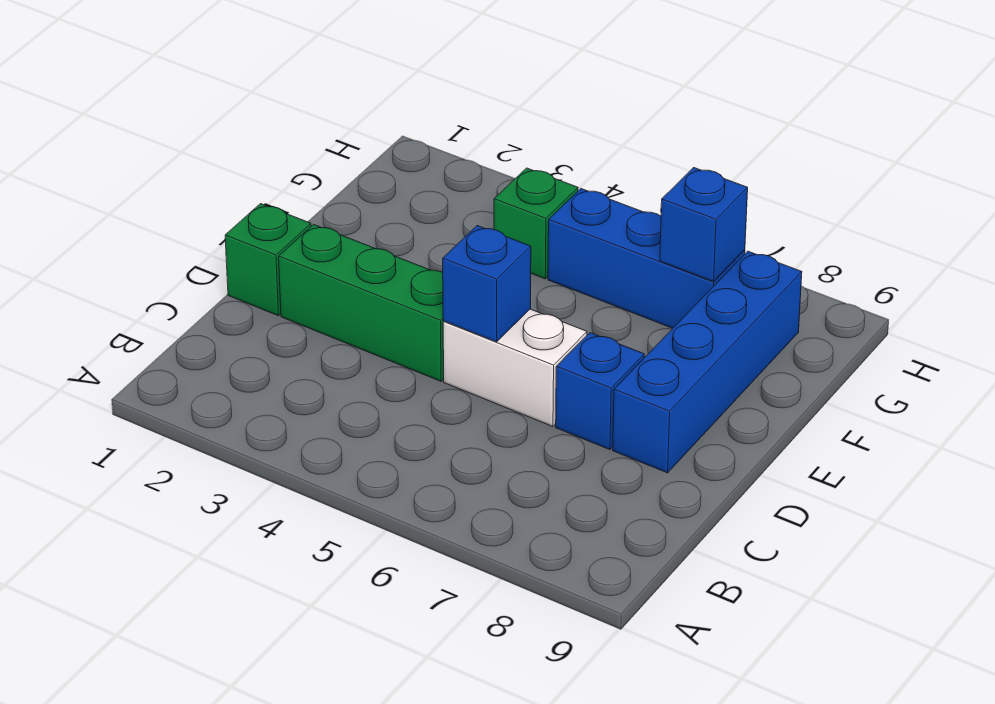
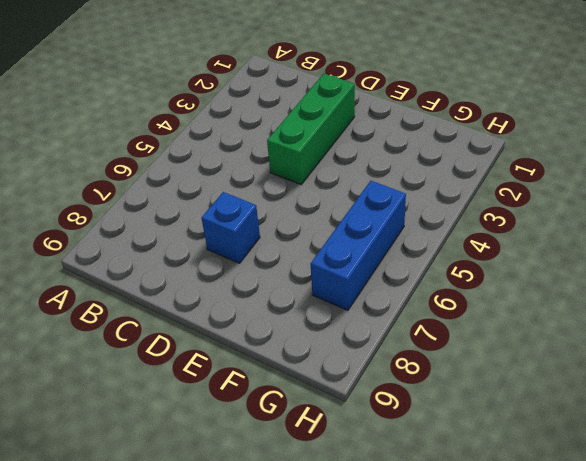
none -> green 1x1 brick [225,204,311,316]
none -> white 1x2 brick [443,309,587,427]

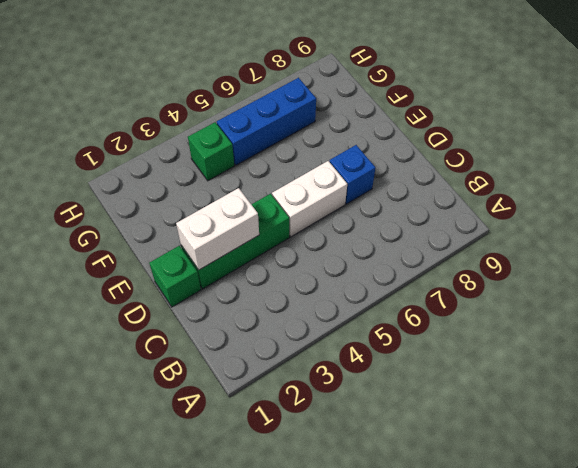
white 1x2 brick [176,188,259,270] -> none
none -> blue 1x4 brick [613,251,802,473]
none -> blue 1x1 brick [443,226,531,342]

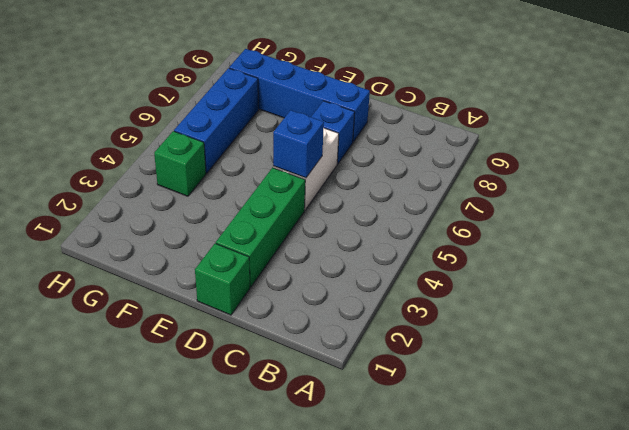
none -> blue 1x1 brick [660,167,748,282]

